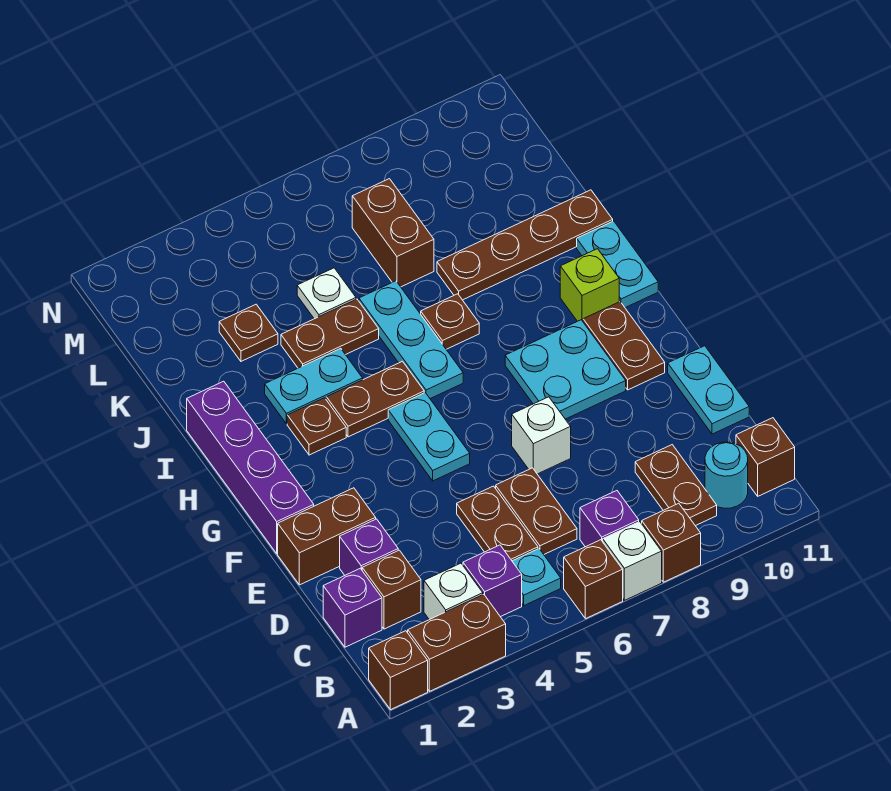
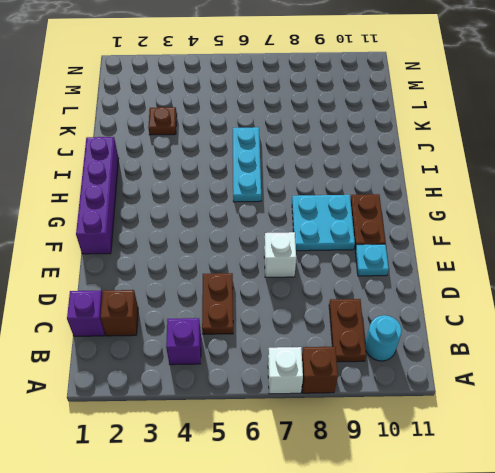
cyan 1x1 plate [355,244,389,276] -> cyan 1x1 plate moved to [512,549,561,605]
none -> brown 1x1 brick [369,631,428,710]
none -> brown 1x2 brick [408,594,506,691]
none -> brown 1x1 brick [564,540,623,619]
none -> white 1x1 brick [424,563,483,620]

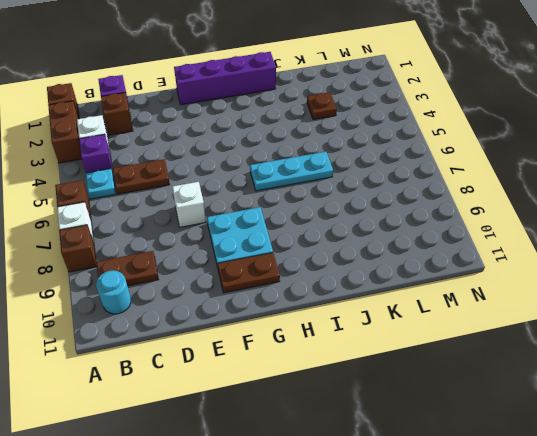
none -> purple 1x1 brick [580,491,639,547]
none -> brown 1x1 brick [736,418,795,496]
none -> brown 1x2 plate [496,468,577,554]
none -> purple 1x1 brick [340,519,398,575]

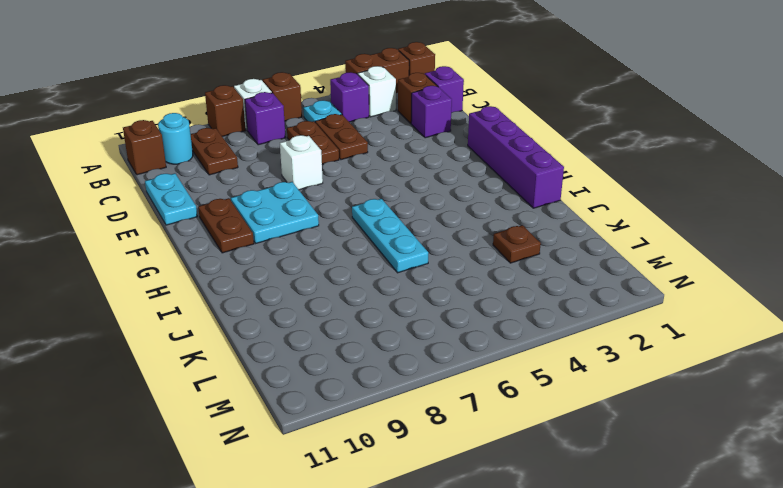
none -> brown 1x2 brick [278,488,376,585]
none -> cyan 1x2 plate [388,393,470,481]
none -> brown 1x1 plate [287,398,346,455]
none -> brown 1x2 plate [326,361,424,437]

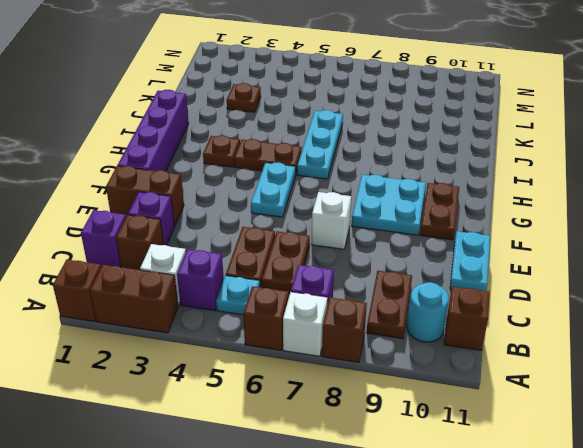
none -> lime 1x1 brick [560,249,619,321]
none -> cyan 1x2 plate [577,221,658,308]
none -> cyan 1x2 plate [265,348,363,424]
none -> brown 1x1 plate [421,294,479,349]

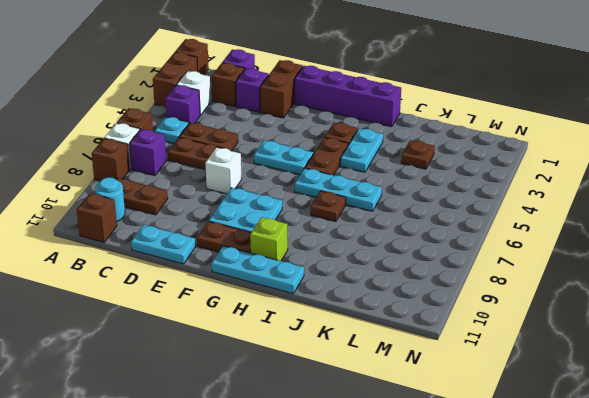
cyan 1x3 plate [212,246,304,294] -> cyan 1x2 plate [577,221,658,308]
none -> brown 1x2 plate [281,299,379,368]
none -> brown 1x4 plate [437,190,613,300]
none -> white 1x1 plate [297,268,356,319]
none -> brown 1x2 brick [352,179,434,287]

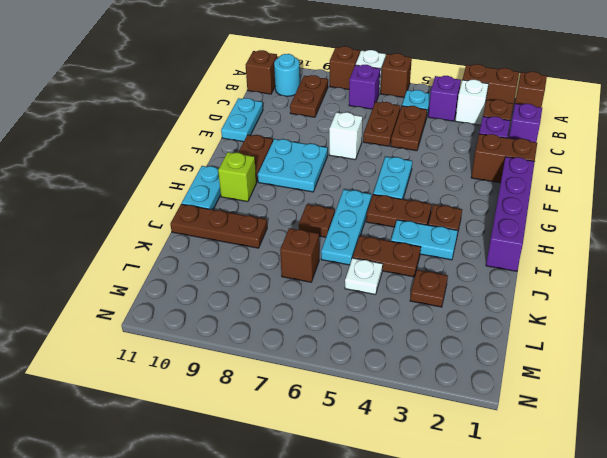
brown 1x3 plate [170,204,267,248] -> brown 1x4 plate [437,190,613,300]
brown 1x1 brick [280,228,319,282] -> brown 1x2 brick [352,179,434,287]

